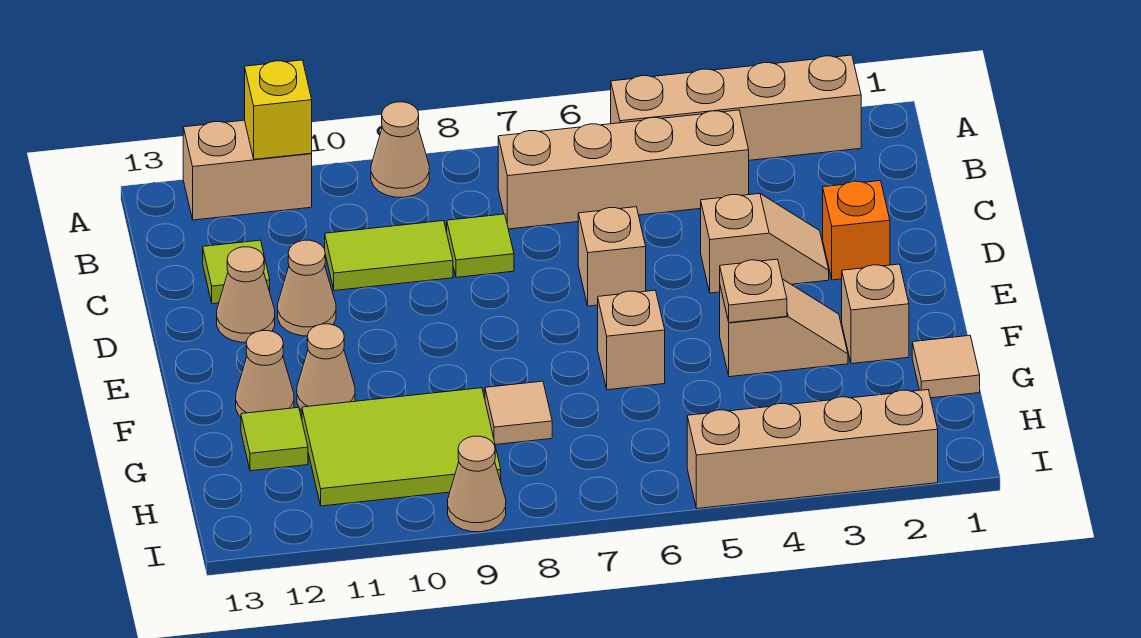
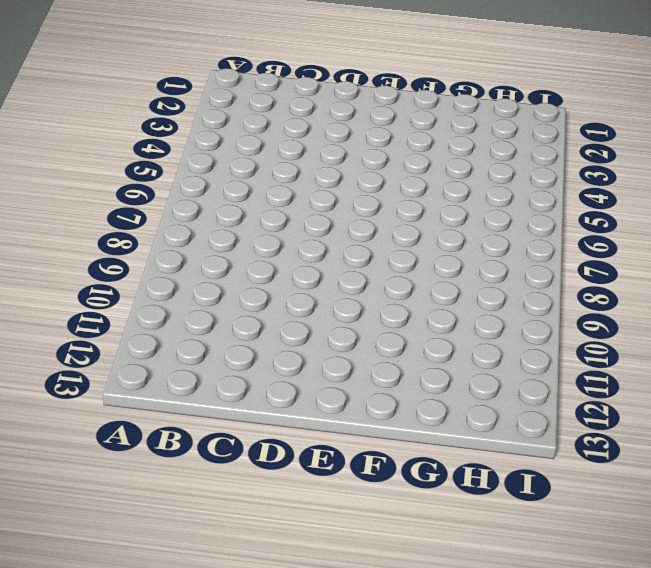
none -> tan 1x4 brick [611,55,861,160]
none -> tan 1x1 cone [371,102,429,197]
none -> tan 1x2 brick [183,120,312,220]

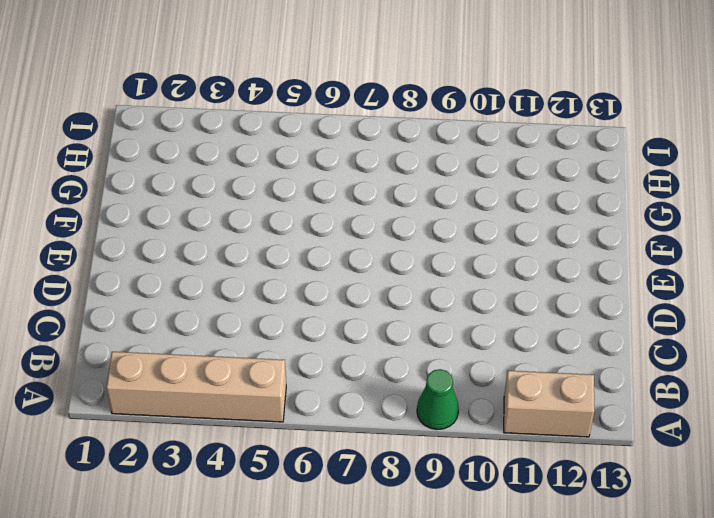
green 1x1 cone [417,369,459,429] -> tan 1x1 cone [371,102,429,197]
none -> tan 1x4 brick [498,110,749,229]
none -> lime 1x1 tile [447,214,514,277]
none -> lime 1x2 tile [325,221,453,291]

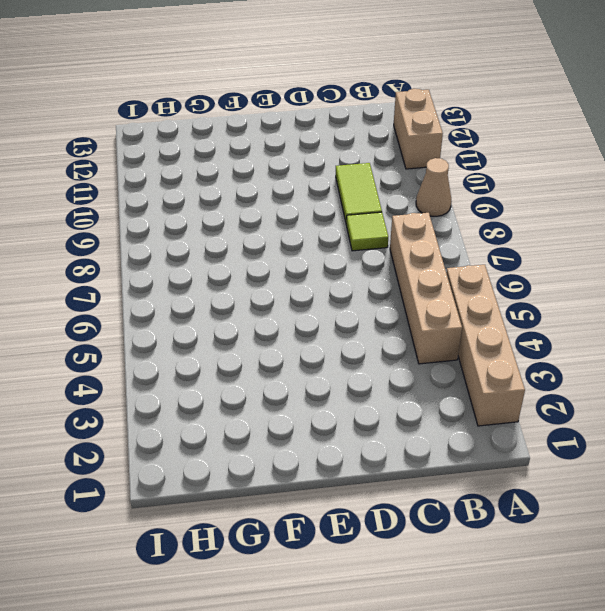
none -> lime 1x1 tile [203,240,270,304]
none -> orange 1x1 brick [823,181,890,280]
none -> tan 1x2 slope [701,194,829,293]

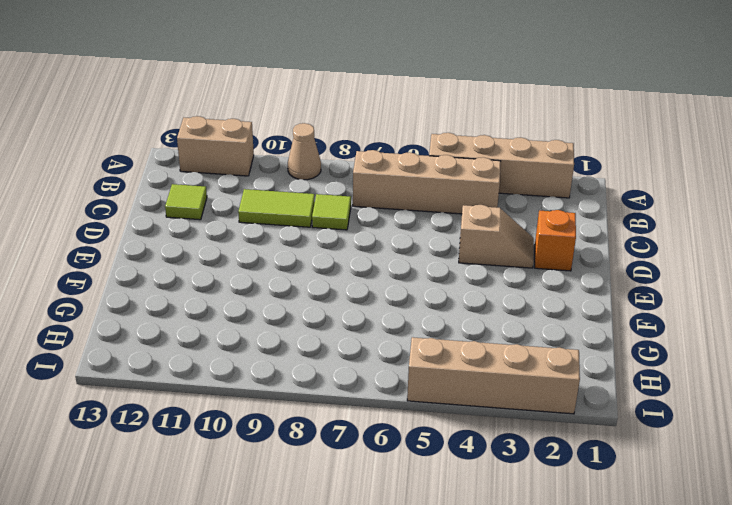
none -> tan 1x1 brick [578,207,646,306]
none -> tan 1x1 cone [278,240,336,336]
none -> tan 1x1 cone [217,247,275,342]

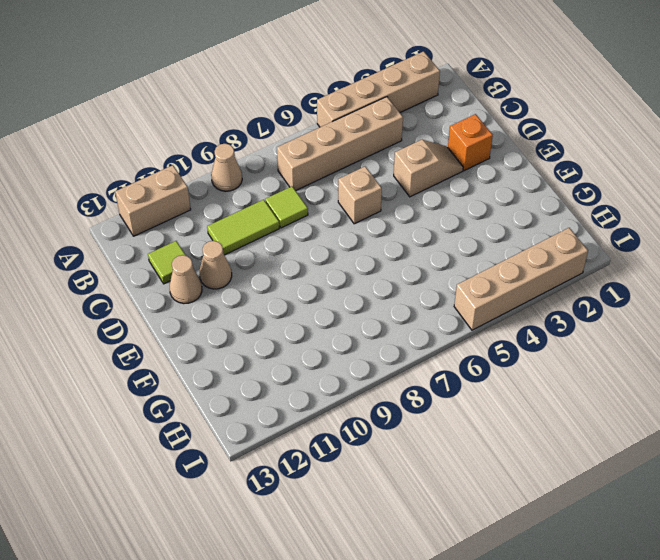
none -> tan 1x1 brick [842,264,909,364]
none -> tan 1x2 slope [720,279,848,377]
none -> tan 1x1 brick [598,290,665,390]

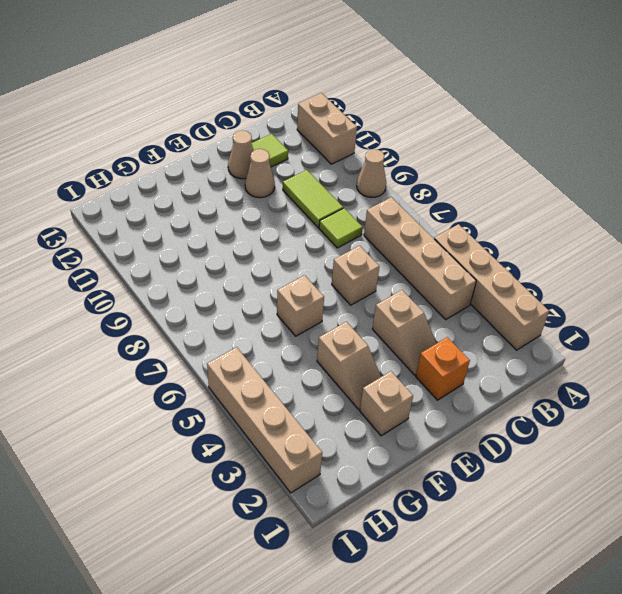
none -> tan 1x1 cone [297,324,355,410]
none -> tan 1x1 cone [236,331,294,417]
none -> tan 1x1 tile [912,335,980,398]

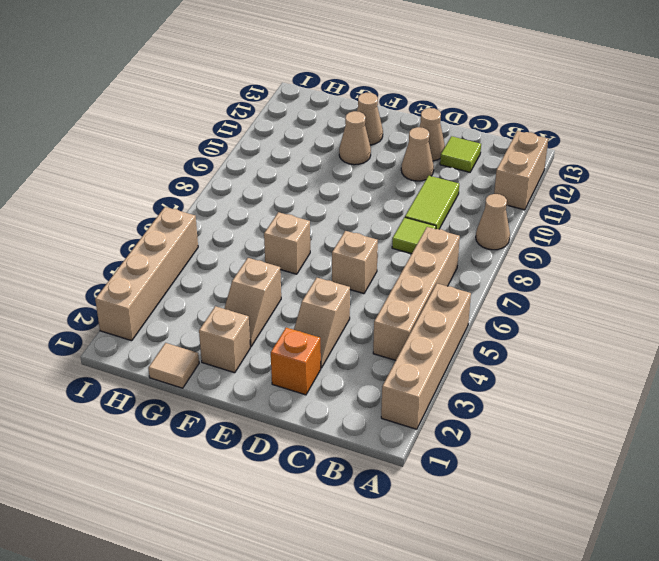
none -> tan 1x1 tile [485,381,552,445]
none -> lime 2x3 tile [302,388,501,506]
none -> lime 1x1 tile [241,407,308,471]

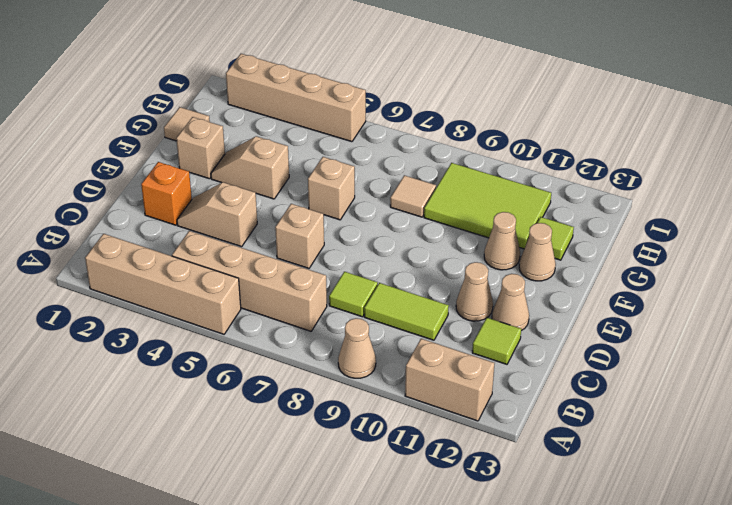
none -> tan 1x1 cone [448,436,506,532]
none -> yellow 1x1 brick [245,60,312,159]
none -> tan 1x1 plate [720,259,787,323]

